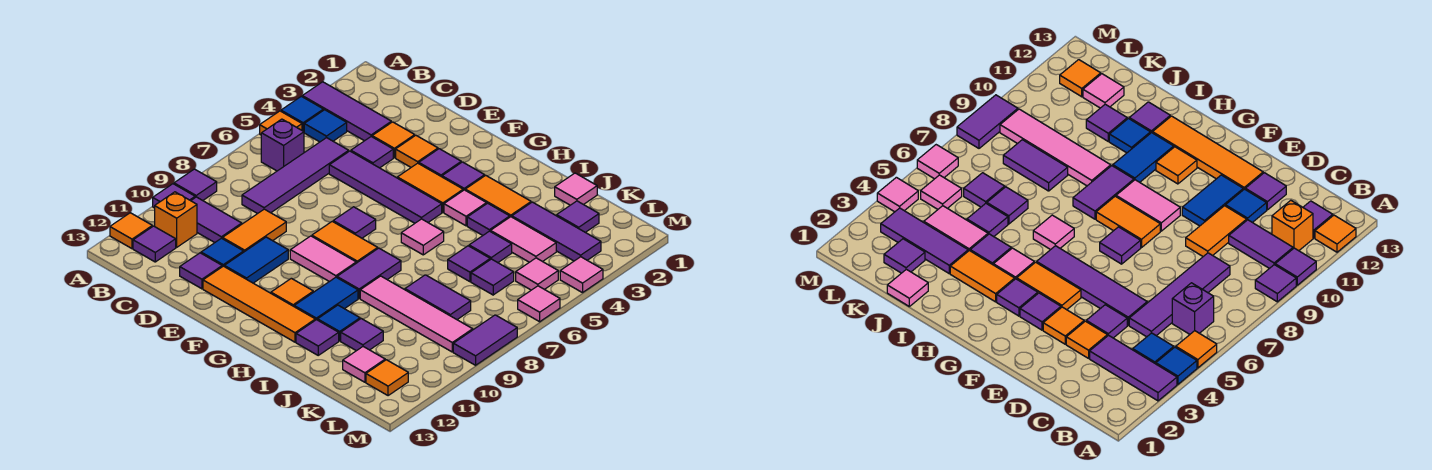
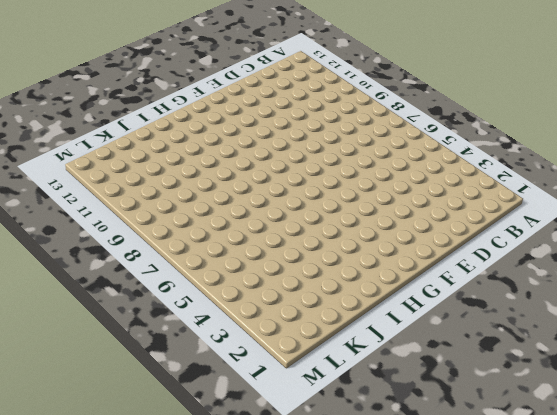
none -> purple 1x3 tile [302,82,391,141]
none -> blue 1x1 tile [281,96,324,131]
none -> orange 1x1 tile [260,111,302,135]
none -> purple 1x1 tile [174,169,217,200]

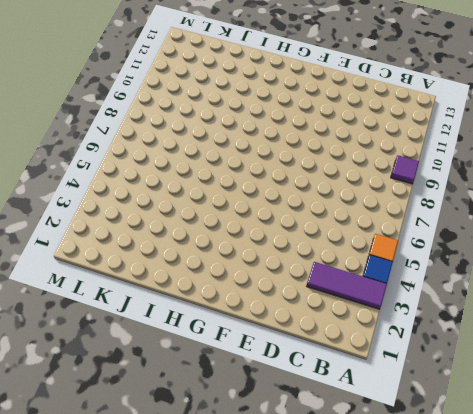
none -> purple 1x1 tile [153,184,195,208]
none -> orange 1x1 tile [110,213,152,249]
none -> blue 1x1 tile [304,110,347,142]
none -> purple 1x1 brick [261,119,304,171]

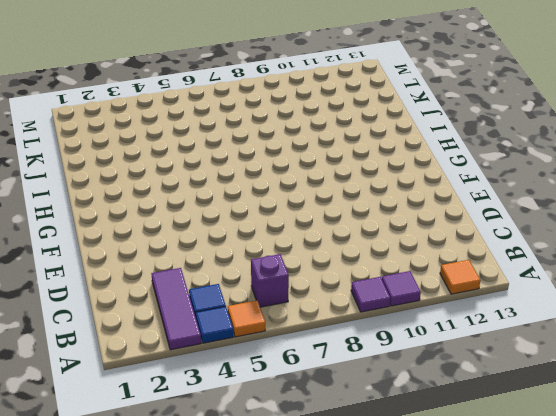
none -> purple 1x2 tile [191,197,242,242]
none -> orange 1x1 brick [155,192,197,247]
none -> purple 1x1 tile [133,226,176,262]
none -> purple 1x4 tile [242,138,349,214]

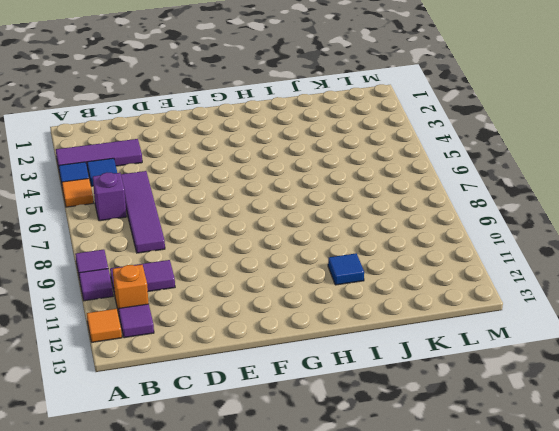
none -> orange 1x1 tile [372,122,415,158]
none -> purple 1x1 tile [351,137,393,168]
none -> purple 1x4 tile [329,151,442,223]
none -> orange 1x2 tile [223,209,286,252]

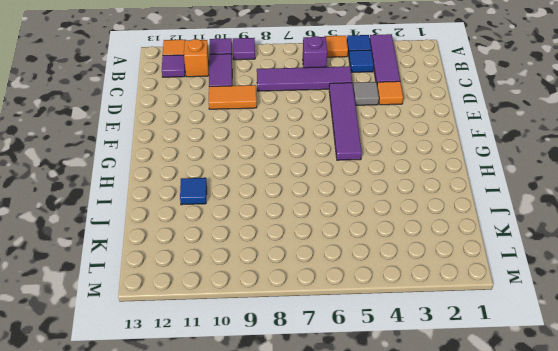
grey 1x1 tile [353,82,379,105] -> purple 1x1 tile [351,137,393,168]
none -> blue 1x1 tile [201,238,244,267]
none -> purple 1x1 tile [180,253,222,289]
none -> orange 1x1 tile [396,135,438,167]
none -> blue 1x2 tile [224,237,288,283]

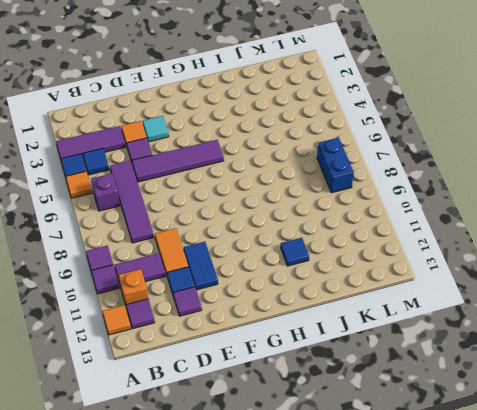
cyan 1x1 tile [143,116,169,142] -> orange 1x1 tile [396,135,438,167]
blue 1x2 brick [317,138,354,193] -> none
none -> orange 1x4 tile [203,266,315,342]
none -> purple 1x1 tile [419,149,461,177]
none -> orange 1x2 tile [397,163,463,212]
none -> purple 1x1 tile [333,207,376,238]

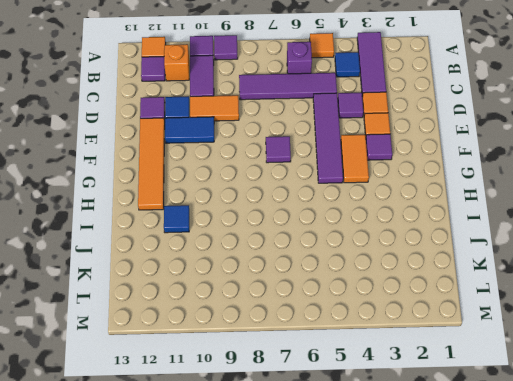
none -> blue 1x1 tile [281,96,324,131]
none -> orange 1x2 tile [312,221,378,263]
none -> pink 1x2 tile [290,236,356,282]
none -> purple 1x1 tile [442,162,485,190]

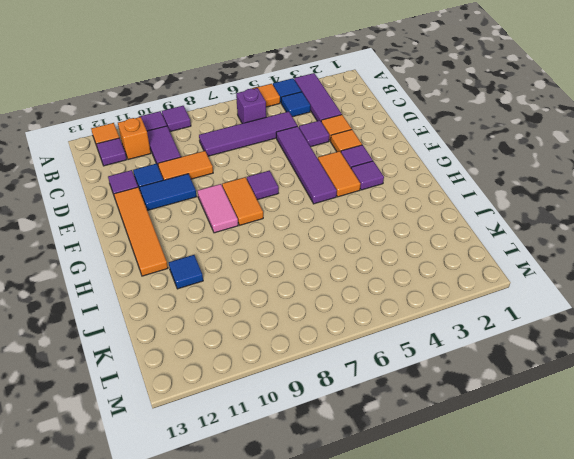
none -> orange 1x1 tile [271,278,313,306]
none -> orange 1x2 tile [465,175,531,217]
none -> pink 1x1 tile [444,190,486,226]
none -> pink 1x1 tile [401,219,444,255]

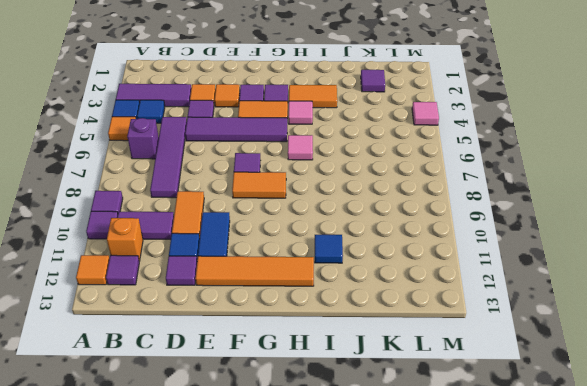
none -> pink 1x2 tile [290,236,356,282]
none -> orange 1x1 tile [271,278,313,306]
none -> purple 1x2 tile [337,248,401,298]
none -> blue 1x2 tile [294,277,358,320]

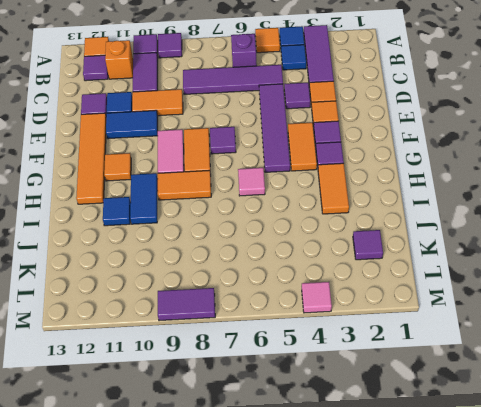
orange 1x2 tile [158,170,211,200] -> purple 1x2 tile [337,248,401,298]
blue 1x2 tile [130,173,158,224] -> blue 1x2 tile turned to [294,277,358,320]
none -> pink 1x1 tile [444,190,486,226]
none -> purple 1x1 tile [467,203,510,235]
none -> pink 1x4 tile [360,276,473,352]
none -> purple 1x1 tile [296,320,339,355]

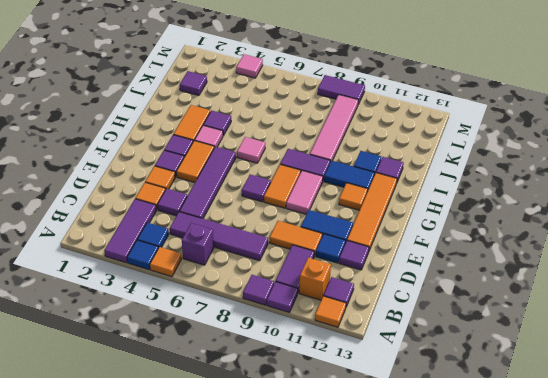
none -> pink 1x1 tile [555,173,597,205]
none -> purple 1x3 tile [512,202,601,261]
none -> pink 1x2 tile [491,217,556,262]
none -> purple 1x1 tile [469,231,512,263]

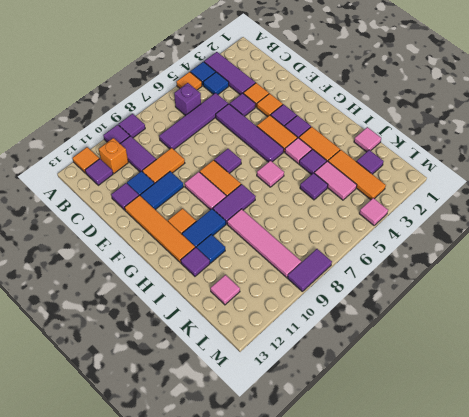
orange 1x3 tile [328,150,386,200] -> purple 1x3 tile [512,202,601,261]
none -> purple 1x1 tile [448,246,490,282]
none -> purple 1x2 tile [405,275,471,319]
none -> purple 1x1 tile [341,319,383,351]
none -> purple 1x1 tile [471,259,514,295]

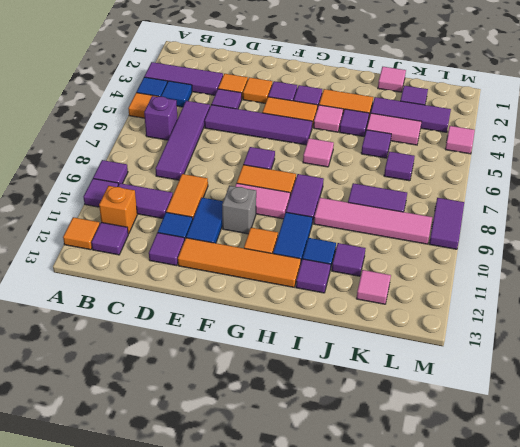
grey 1x1 brick [222,186,256,234] -> none
none -> purple 1x1 tile [448,246,490,282]
none -> pink 1x1 tile [516,258,558,290]
none -> orange 1x1 tile [366,360,408,396]
none -> pink 1x1 tile [518,286,560,322]

